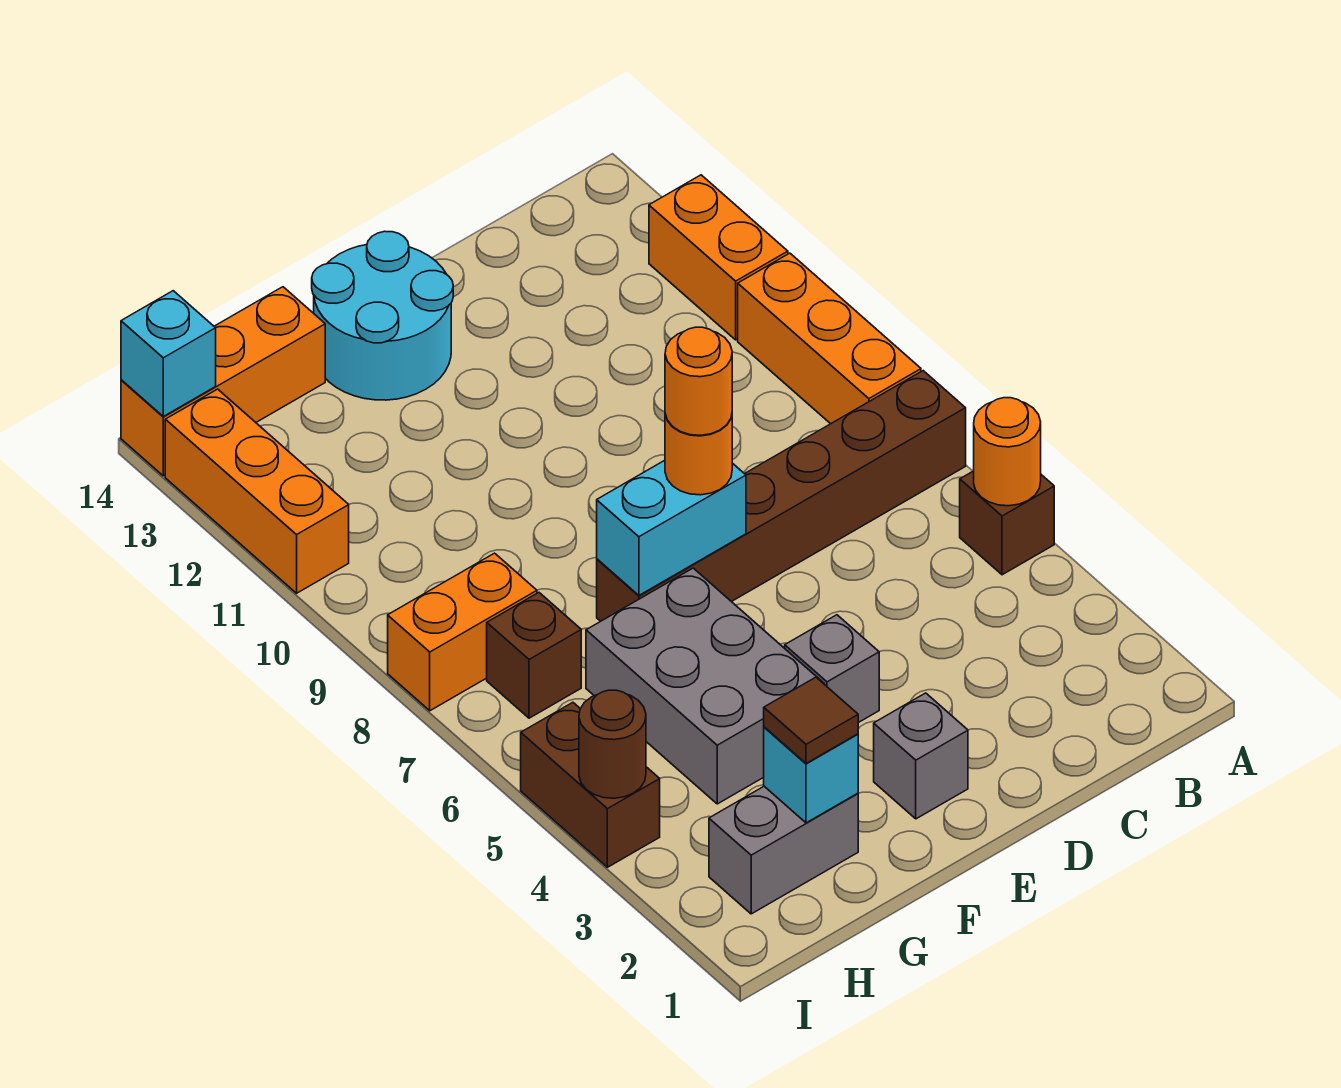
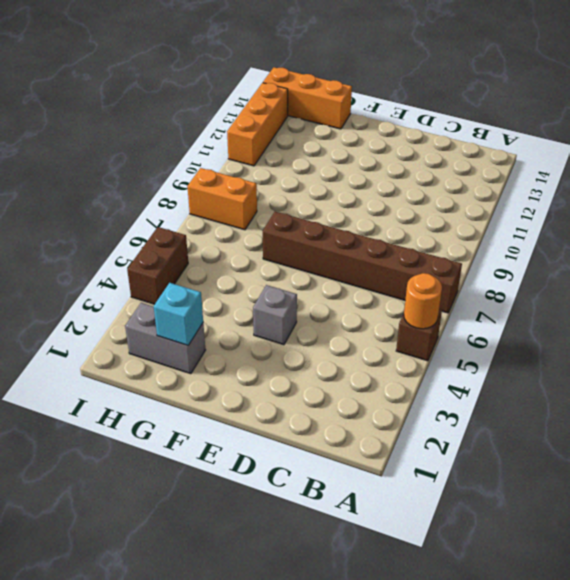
none -> orange 1x3 brick [738,253,921,424]
none -> orange 1x2 brick [649,175,788,340]
none -> grey 1x1 brick [874,693,968,819]

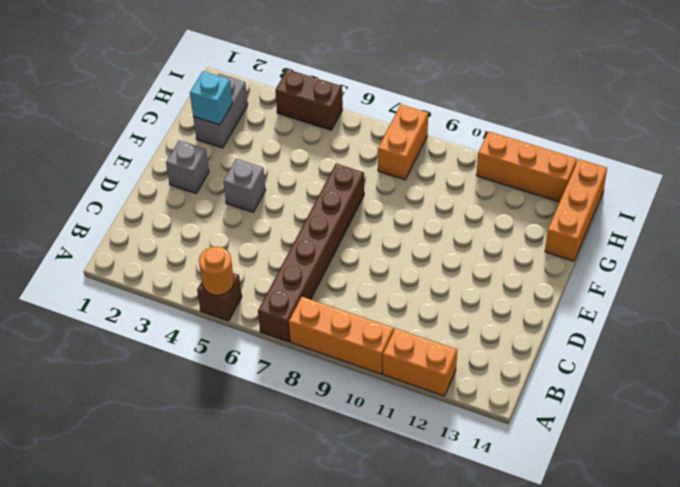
none -> cyan 2x2 round brick [312,231,453,400]
none -> grey 2x3 brick [586,568,824,804]
none -> brown 1x1 brick [487,593,581,718]

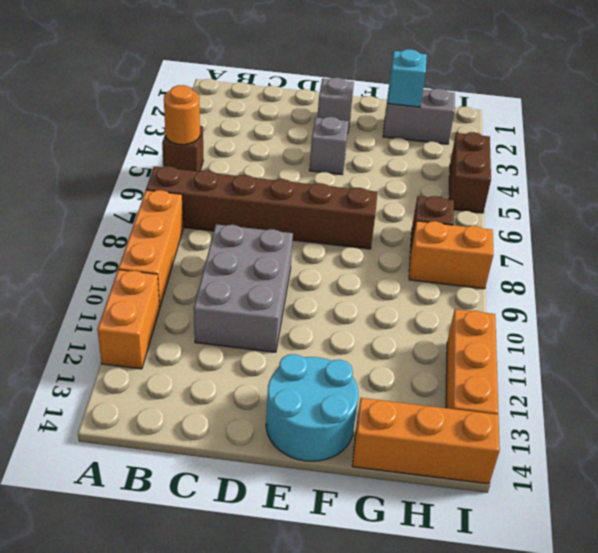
grey 2x3 brick [194,224,293,352] -> grey 2x3 brick moved to [586,568,824,804]
none -> cyan 1x2 brick [597,460,746,595]
none -> brown 1x1 round brick [579,690,646,798]
none -> cyan 1x1 brick [121,291,216,416]

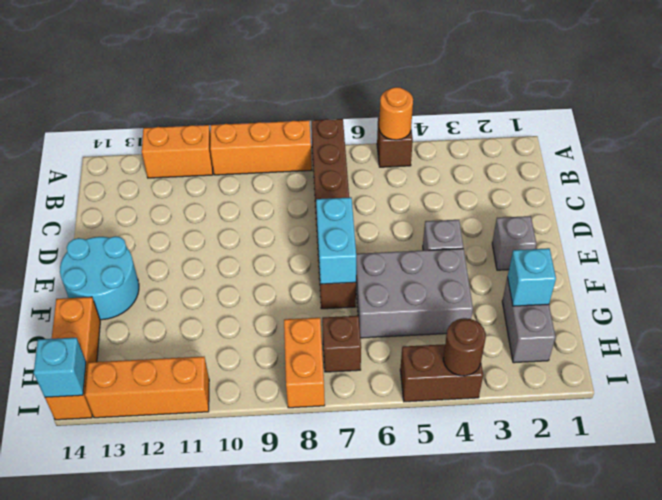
none -> orange 1x1 round brick [665,414,732,495]
none -> brown 1x1 tile [764,677,858,763]
none -> orange 1x1 round brick [665,327,732,435]

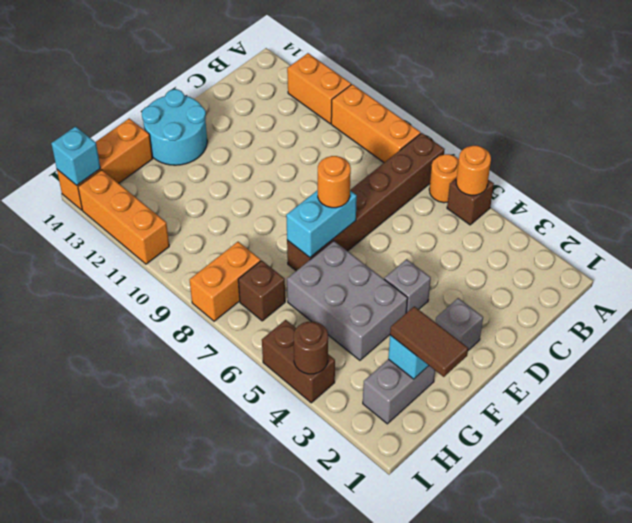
orange 1x1 round brick [429,154,459,203] -> orange 1x1 round brick moved to [665,327,732,435]
brown 1x2 tile [390,306,468,377] -> brown 1x1 tile [764,677,858,763]

